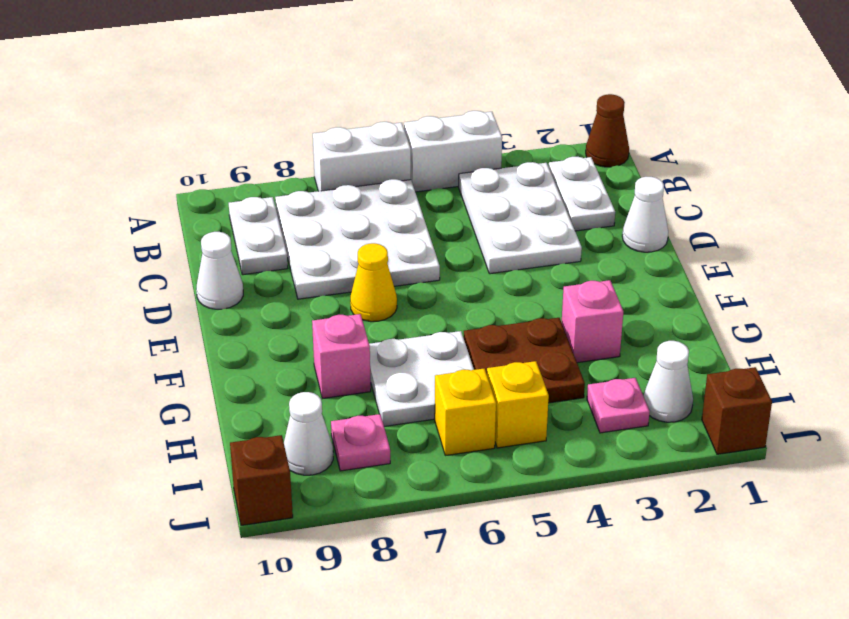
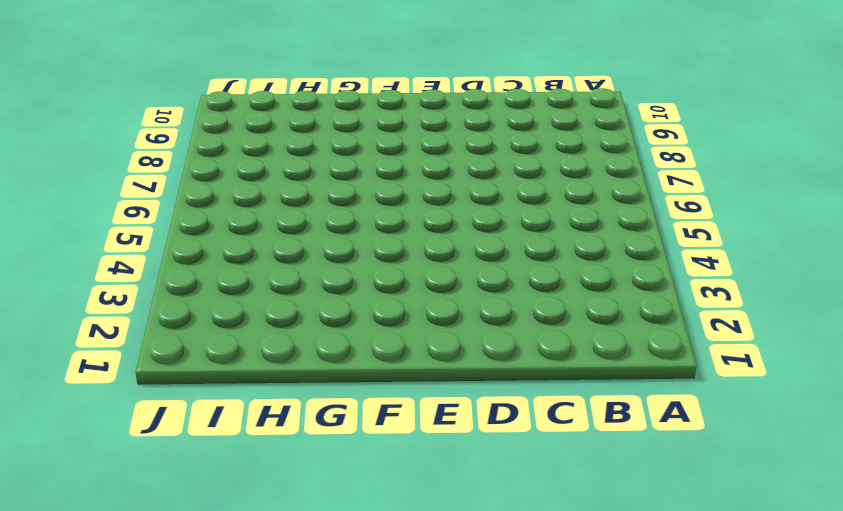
none -> brown 1x1 cone [586,94,629,167]
none -> white 1x2 brick [404,111,502,192]
none -> white 1x2 brick [313,122,411,191]

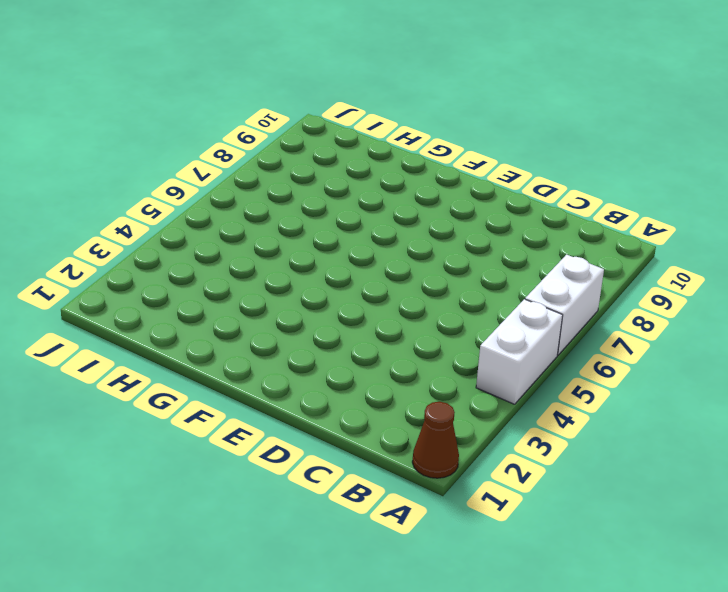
none -> white 1x2 plate [549,157,615,231]
none -> white 2x3 plate [459,162,582,274]
none -> white 3x3 plate [275,179,440,299]

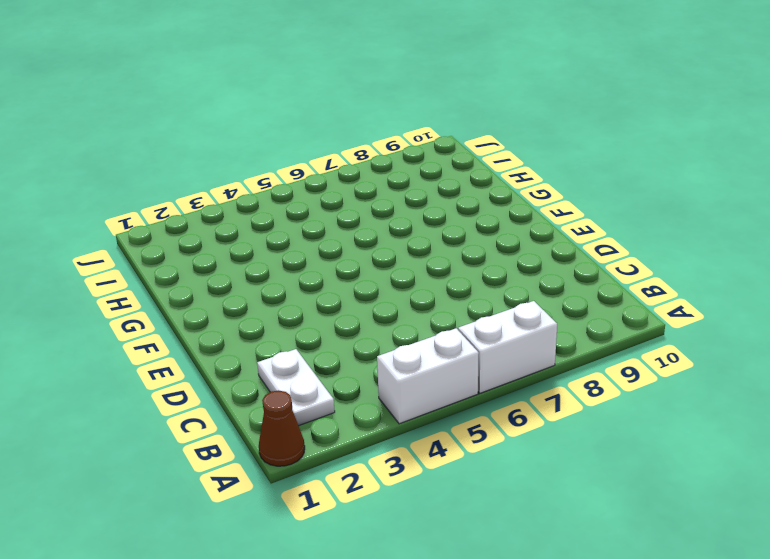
none -> white 2x3 plate [459,162,582,274]
none -> white 3x3 plate [275,179,440,299]
none -> white 1x2 plate [229,197,288,275]

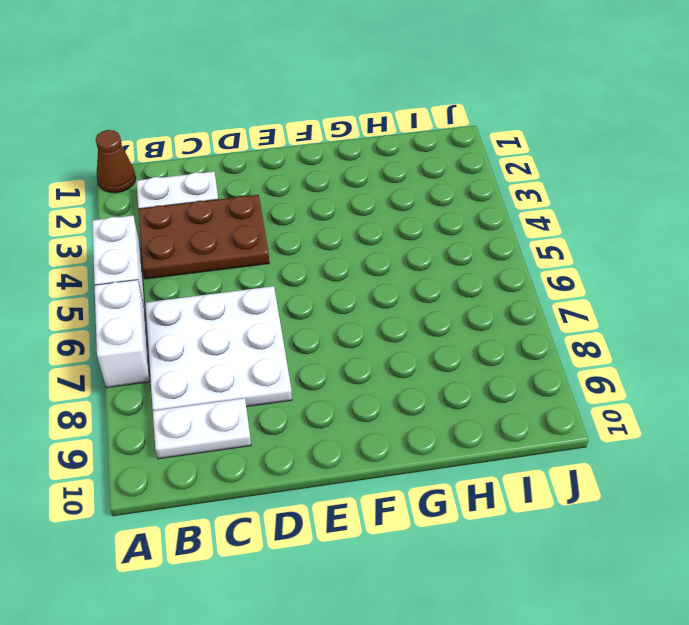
brown 2x3 plate [138,195,269,279] -> white 2x3 plate [459,162,582,274]
none -> white 1x1 cone [622,177,668,252]
none -> white 1x1 cone [196,232,243,309]
none -> yellow 1x1 cone [350,243,397,322]

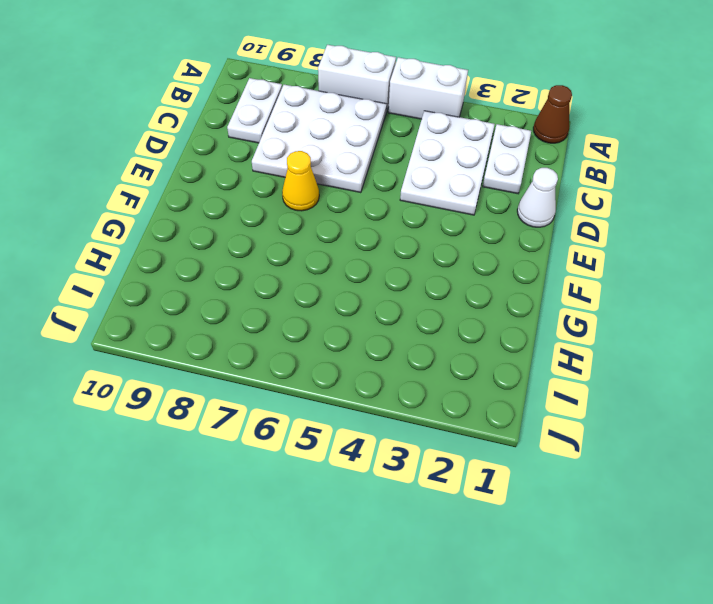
none -> white 1x1 cone [196,232,243,309]
none -> pink 1x1 brick [562,280,623,363]
none -> brown 2x2 plate [463,318,585,403]

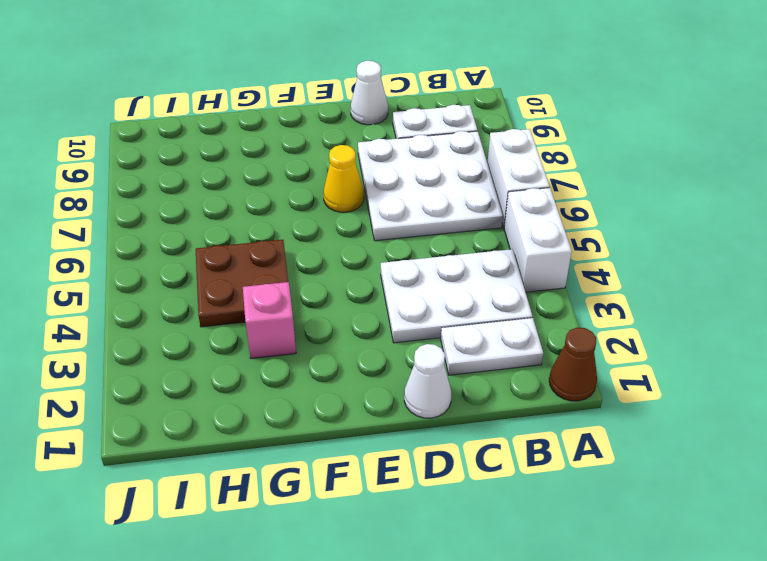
none -> white 2x2 plate [369,331,474,426]
none -> pink 1x1 brick [312,314,371,398]
none -> white 1x1 cone [643,341,693,422]

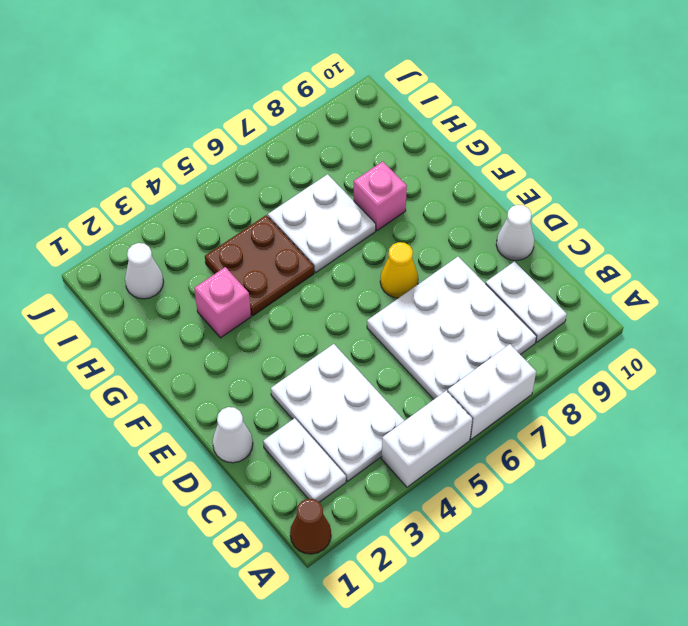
none -> pink 1x1 plate [587,378,650,433]
none -> yellow 1x1 brick [487,361,549,448]
none -> yellow 1x1 brick [435,369,496,456]

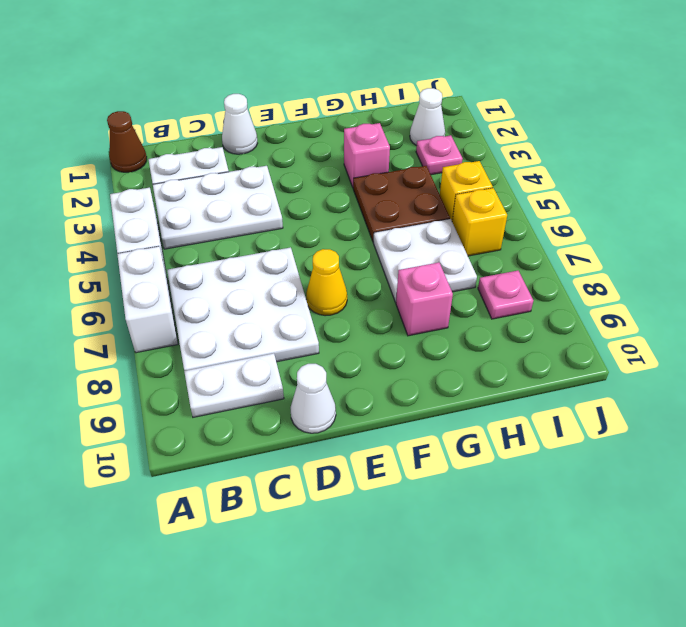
none -> white 1x1 cone [284,392,333,475]
none -> brown 1x1 brick [702,367,772,454]
none -> brown 1x1 brick [230,435,293,525]

